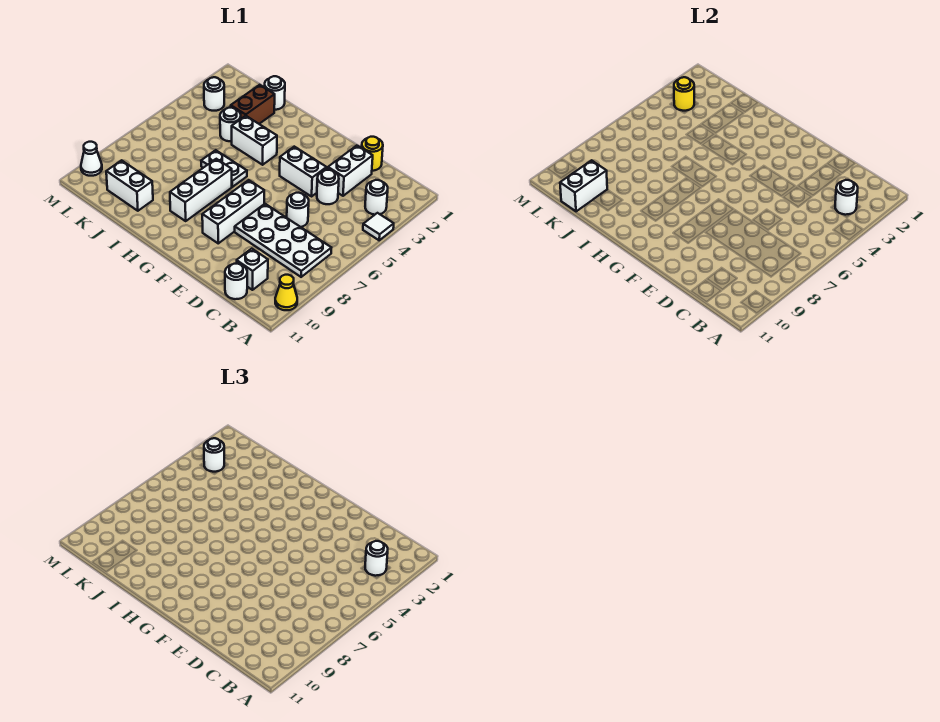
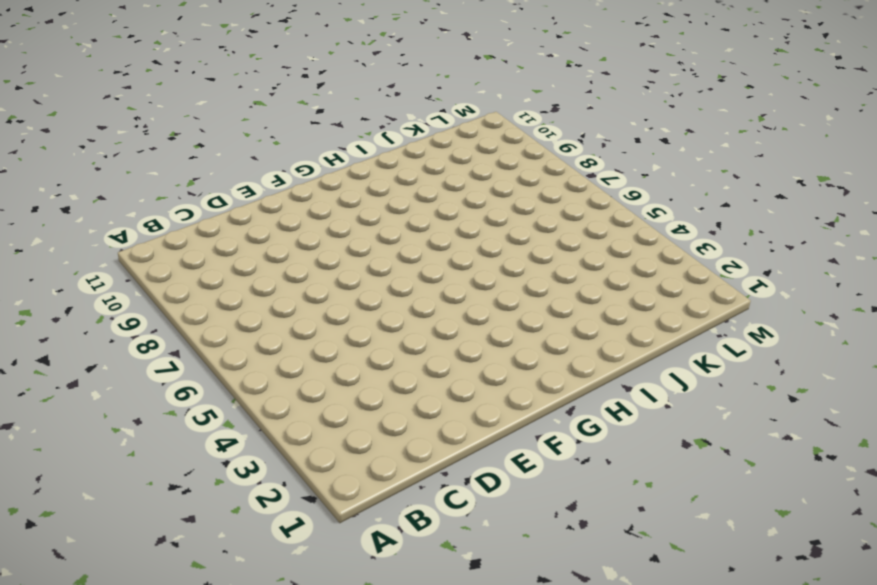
none -> white 1x1 tile [363,213,394,240]
none -> yellow 1x1 cone [275,275,297,310]
none -> white 1x1 round brick [365,180,388,215]

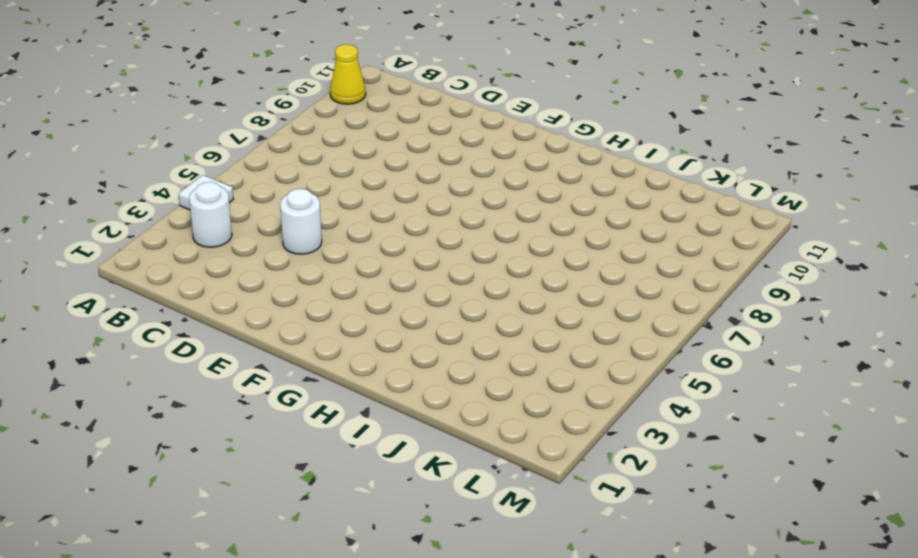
none -> white 2x4 plate [235,204,331,277]
none -> white 1x1 brick [237,249,268,290]
none -> white 1x1 round brick [225,264,247,299]

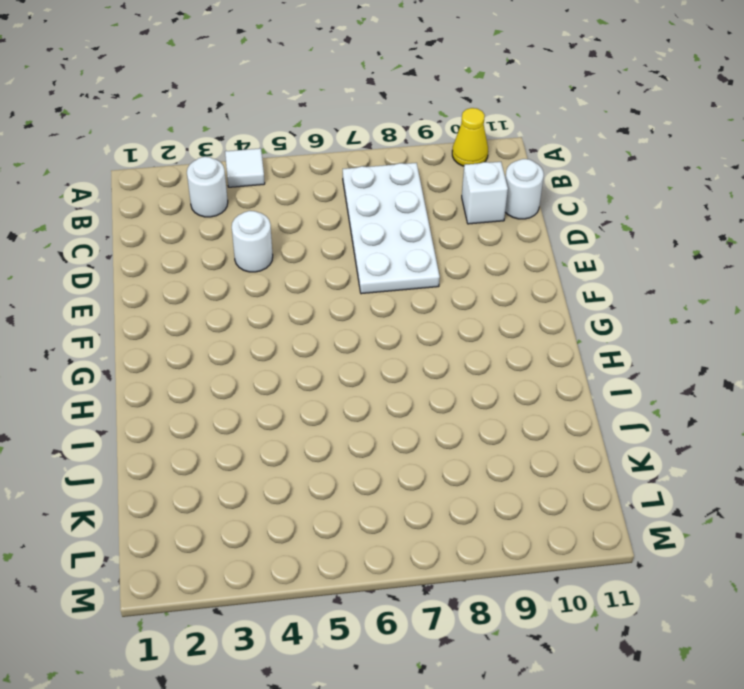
none -> yellow 1x1 round brick [362,137,383,171]
none -> white 1x2 brick [328,146,373,196]
none -> white 1x1 round brick [287,193,309,227]

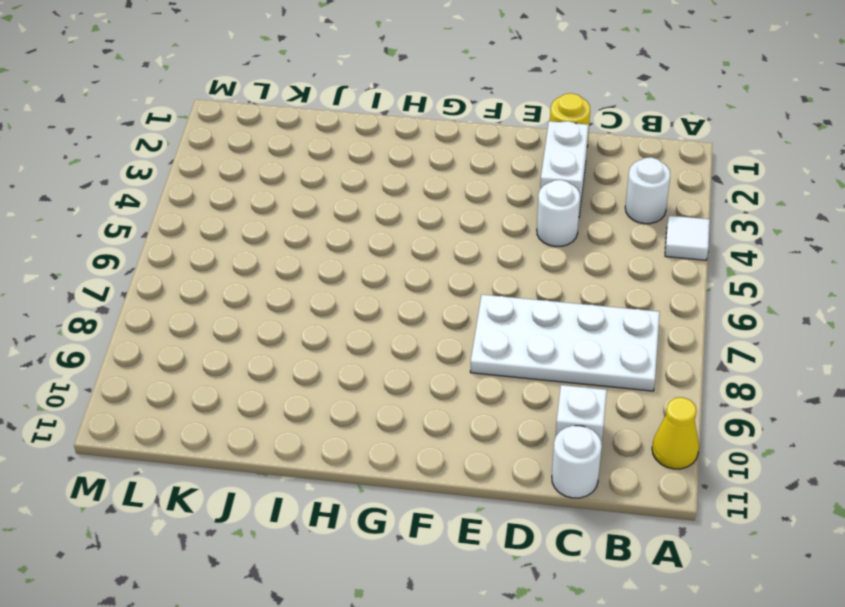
none -> white 1x1 round brick [287,193,309,227]
none -> white 1x2 brick [280,147,327,196]
none -> white 1x3 brick [202,180,264,243]

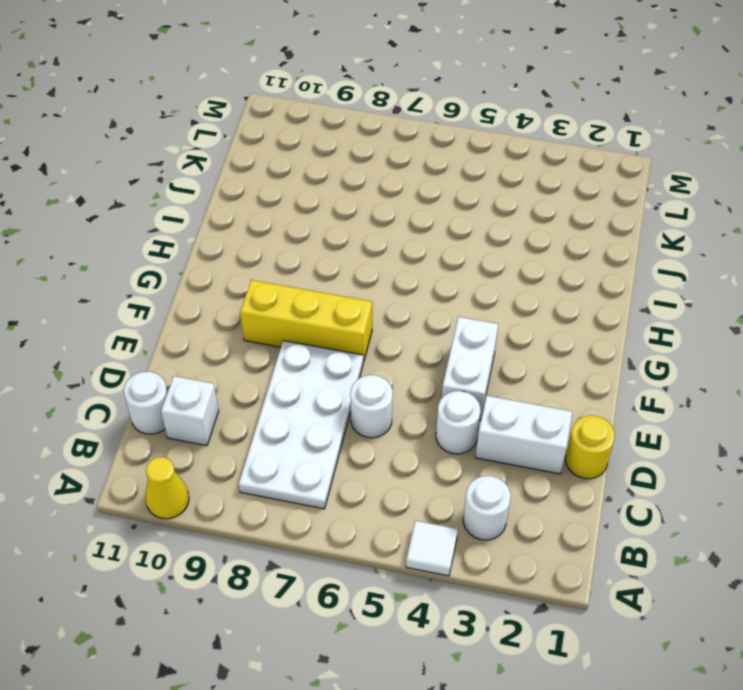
yellow 1x3 brick [240,280,372,362] -> white 1x3 brick [202,180,264,243]
none -> white 1x2 brick [232,116,277,165]
none -> white 1x2 plate [201,150,247,187]
none -> white 1x3 brick [170,159,232,221]

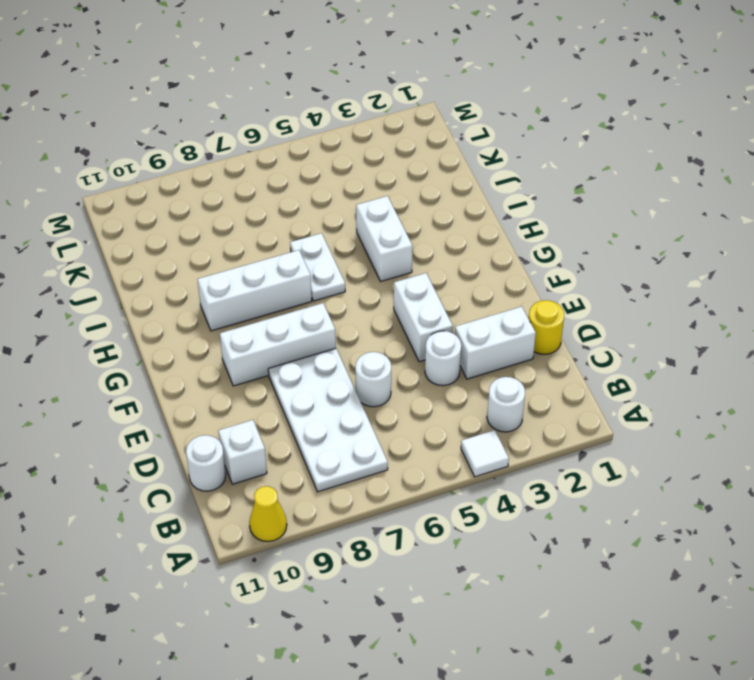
none -> white 1x1 round brick [265,76,285,110]
none -> brown 1x2 brick [231,85,275,124]
none -> white 1x1 round brick [220,108,241,141]

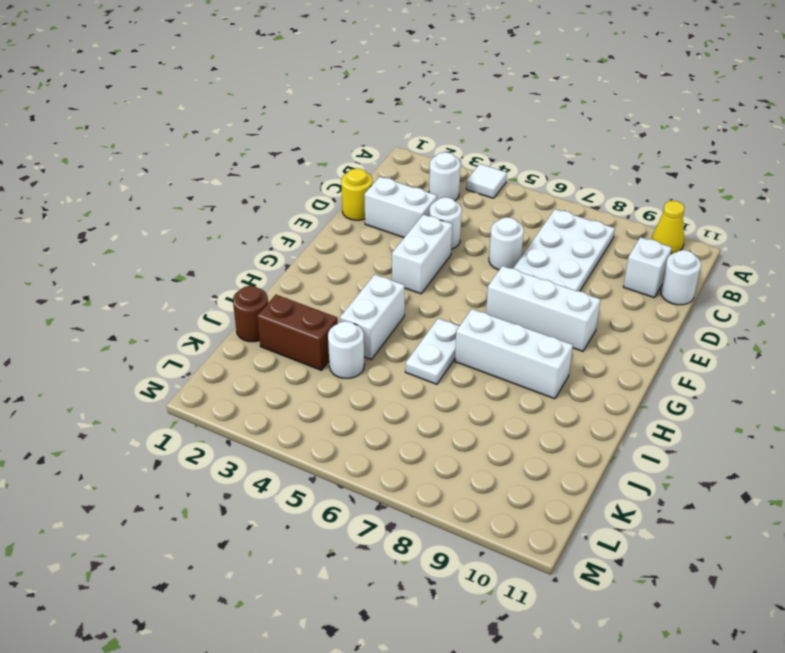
brown 1x1 round brick [233,286,268,342] -> white 1x1 round brick [265,76,285,110]
none -> white 1x2 brick [106,160,153,211]
none -> white 1x1 round brick [204,77,224,111]
none -> white 1x1 cone [81,142,102,176]

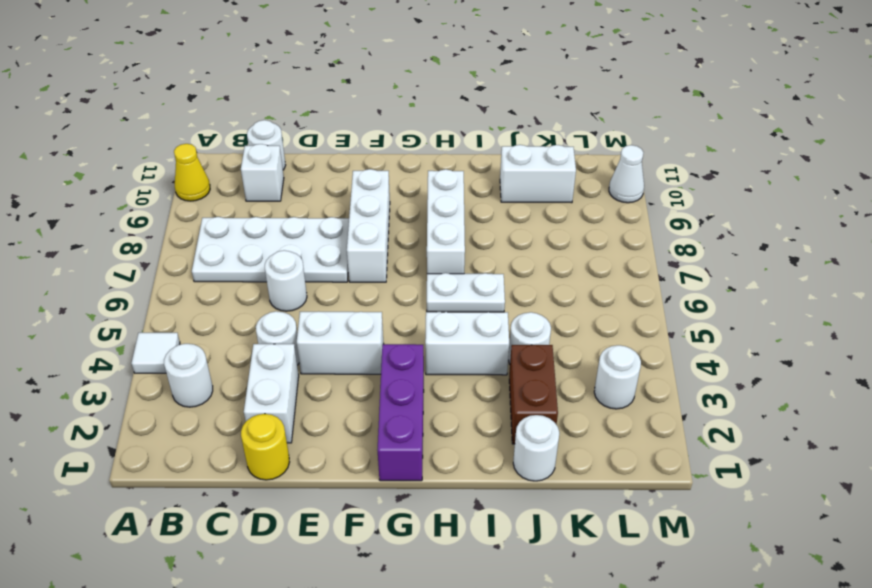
purple 1x3 brick [378,344,424,481] -> none
none -> white 1x1 round brick [835,180,858,215]
none -> white 1x2 brick [560,160,607,211]
none -> yellow 1x1 round brick [674,77,694,111]

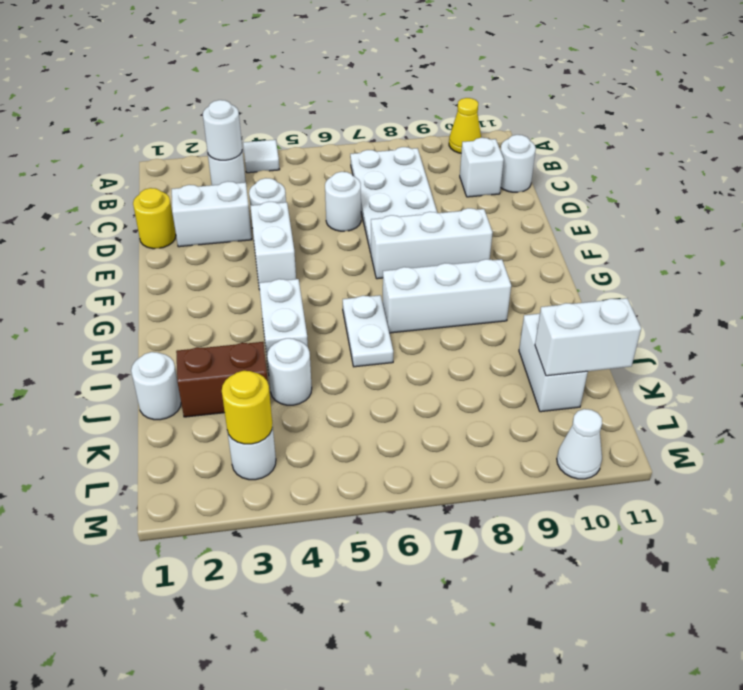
none -> white 1x1 round brick [365,541,388,576]
none -> white 1x1 round brick [204,438,224,472]

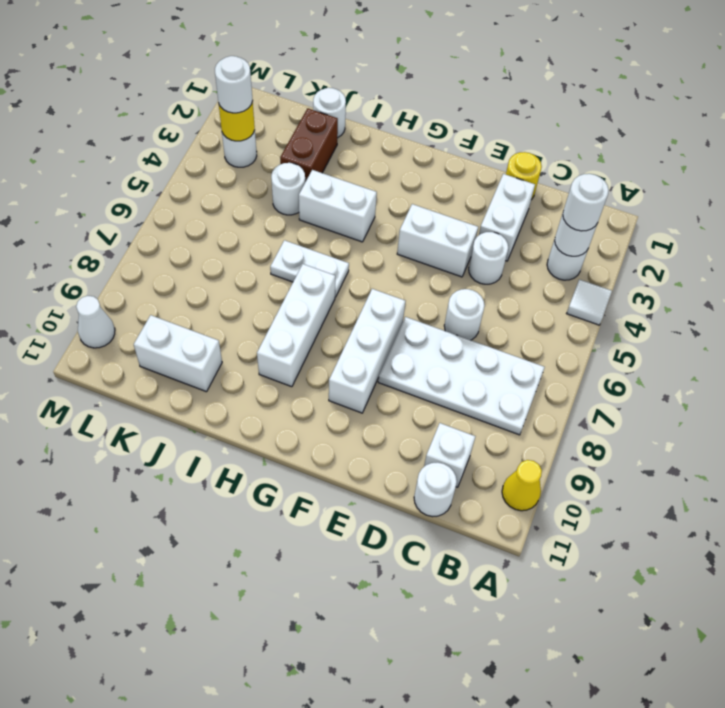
none -> white 1x2 brick [560,160,607,211]

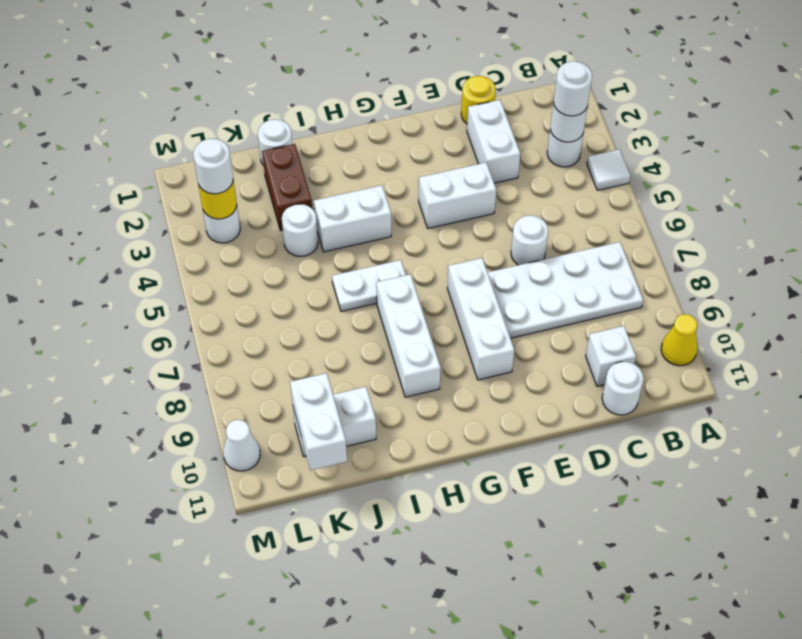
none -> white 1x1 round brick [317,170,339,204]

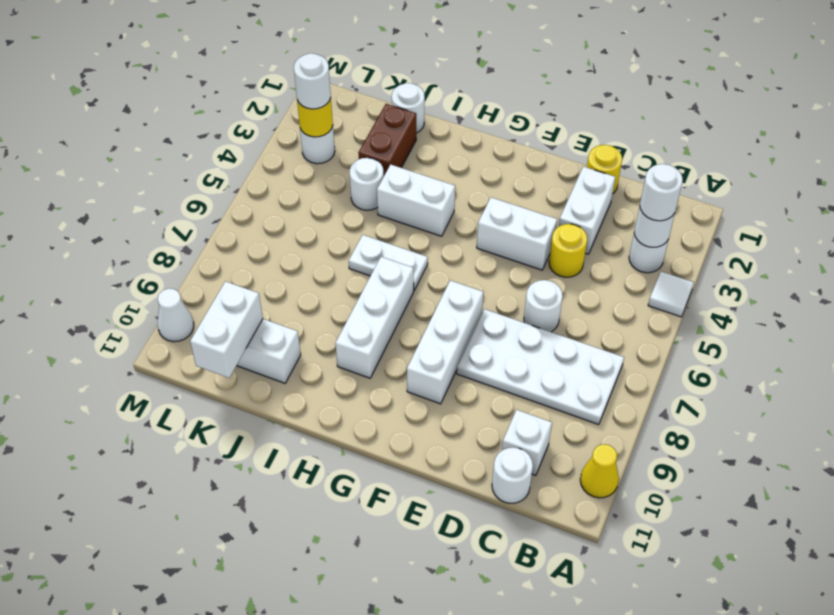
yellow 1x1 round brick [549,224,587,277] -> white 1x1 round brick [317,170,339,204]

